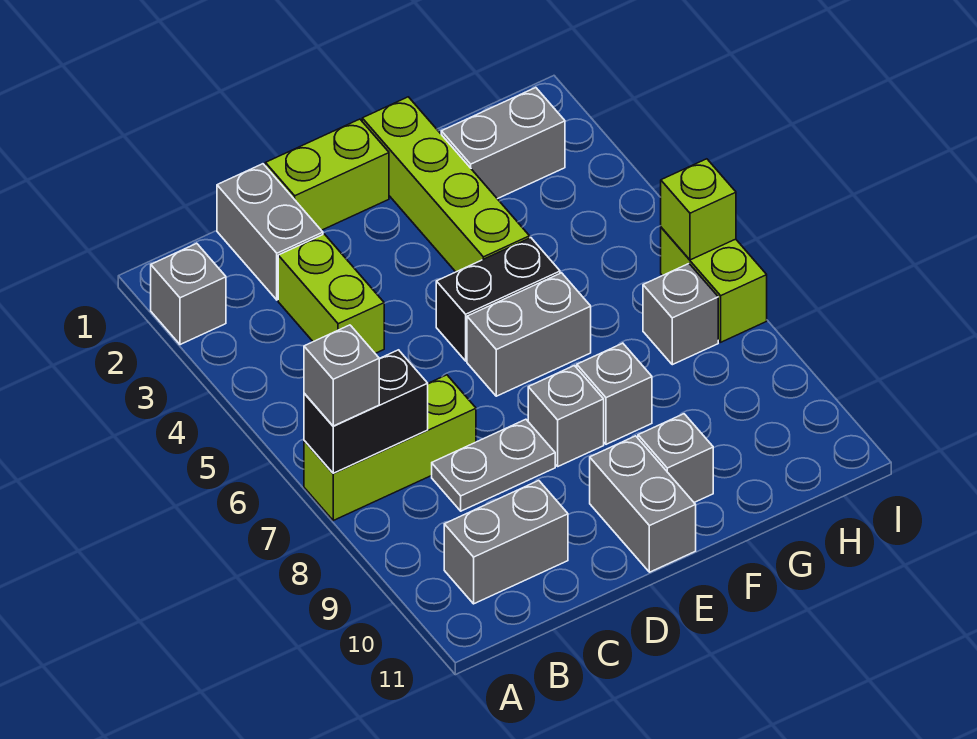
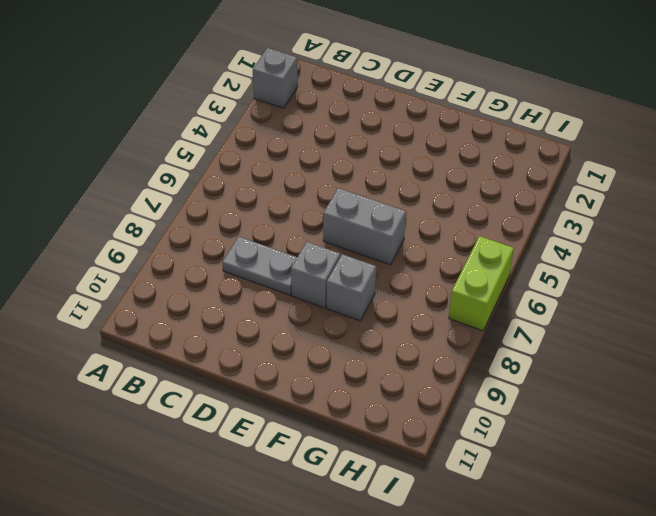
none -> lime 1x3 brick [304,375,476,520]
none -> grey 1x2 brick [444,481,568,604]
none -> grey 1x2 brick [217,164,323,300]

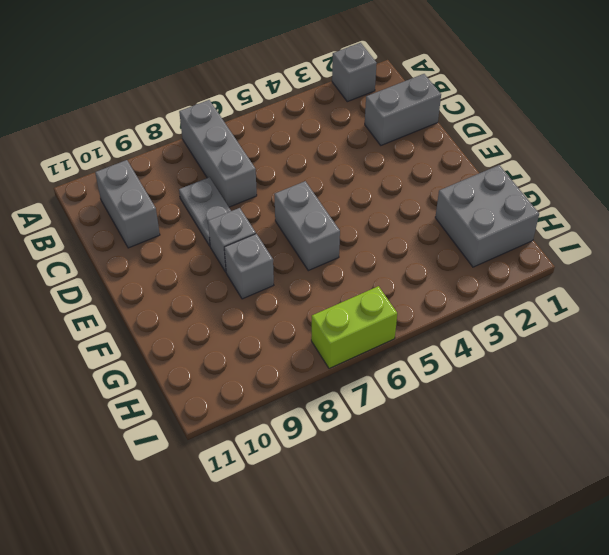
grey 1x3 brick [179,100,257,207] -> lime 1x3 brick [304,375,476,520]
grey 2x2 brick [435,165,539,267] -> grey 1x2 brick [441,88,565,199]
none -> lime 1x2 brick [278,234,384,353]
none -> lime 1x2 brick [265,119,389,230]
none -> black 1x2 brick [436,238,560,361]

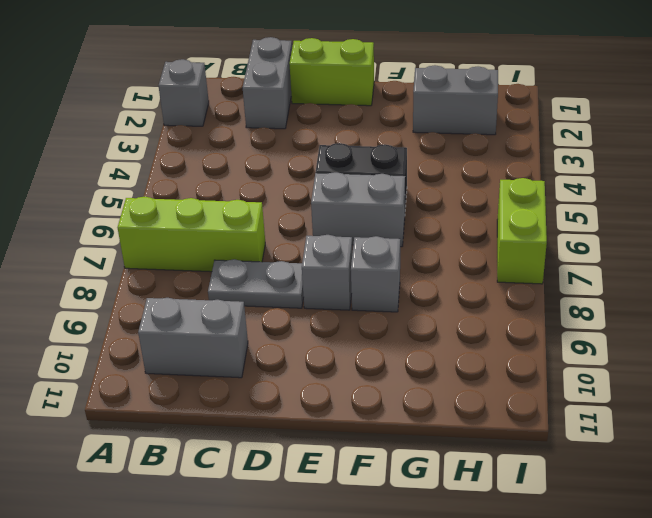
none -> lime 1x2 brick [278,234,384,353]
none -> grey 1x2 brick [590,436,696,572]
none -> lime 1x4 brick [362,97,530,272]

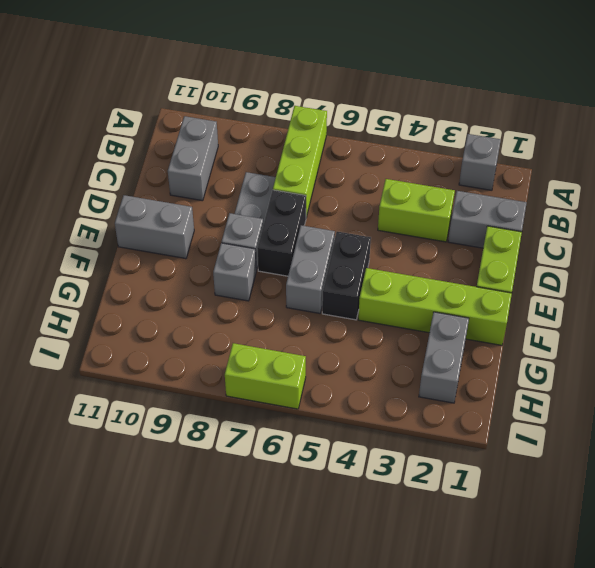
black 1x2 brick [257,190,306,276] -> black 1x2 brick moved to [304,350,428,473]
none -> grey 1x1 brick [638,414,713,502]
none -> grey 1x1 brick [643,264,718,365]
none -> lime 1x1 brick [661,159,736,260]

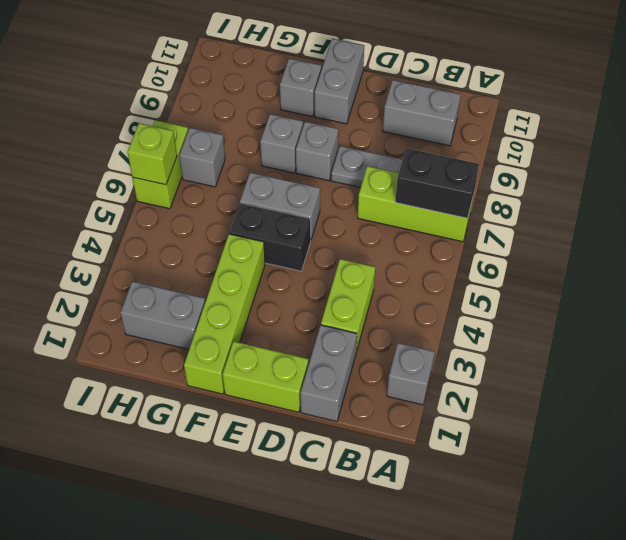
none -> grey 1x1 brick [304,325,379,426]

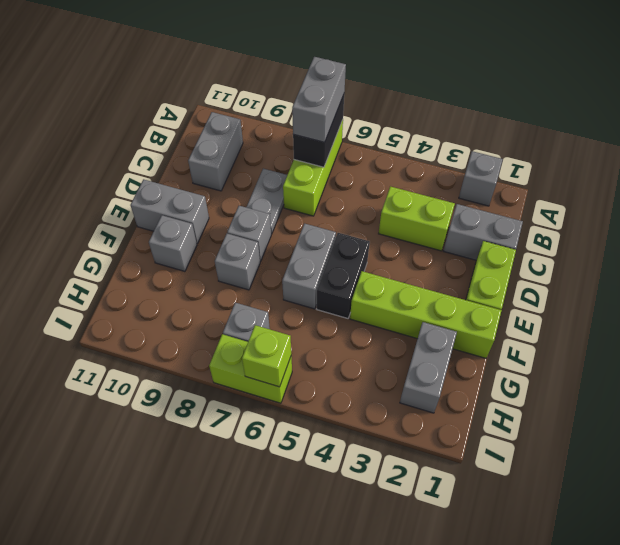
grey 1x2 brick [292,57,346,142] -> grey 1x1 brick [304,325,379,426]

